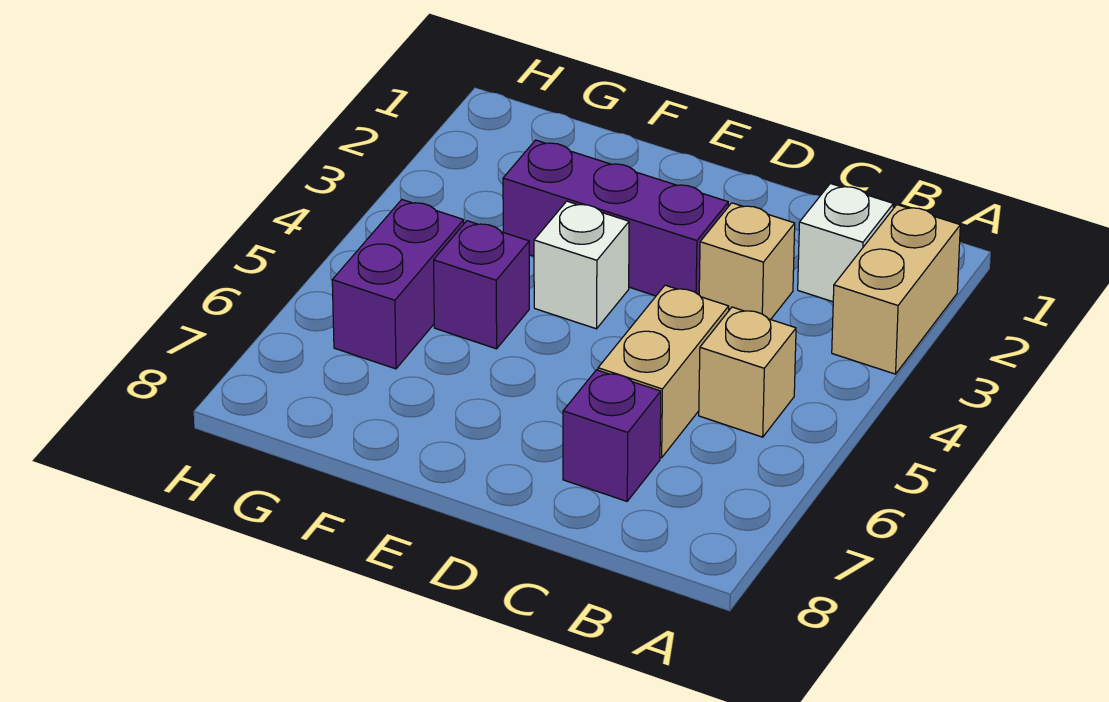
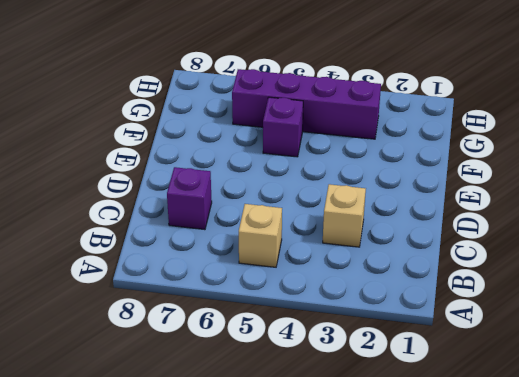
purple 1x4 brick [232,69,381,139] -> purple 1x2 brick [332,200,464,369]
none -> tan 1x2 brick [832,205,960,374]
none -> white 1x1 brick [798,184,893,302]

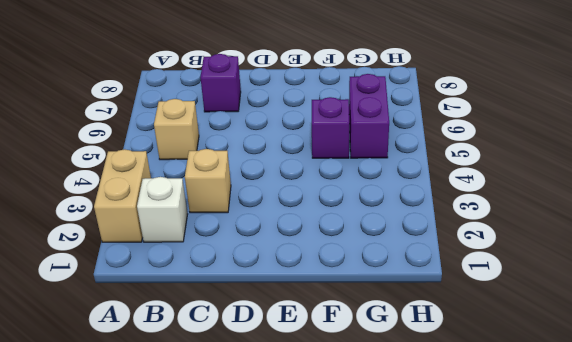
none -> tan 1x2 brick [598,285,729,458]
none -> purple 1x3 brick [503,140,728,296]

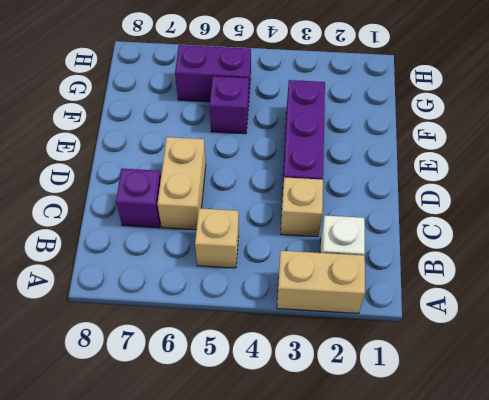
tan 1x2 brick [157,137,206,230] -> tan 1x2 brick turned to [598,285,729,458]
none -> white 1x1 brick [534,201,629,329]

